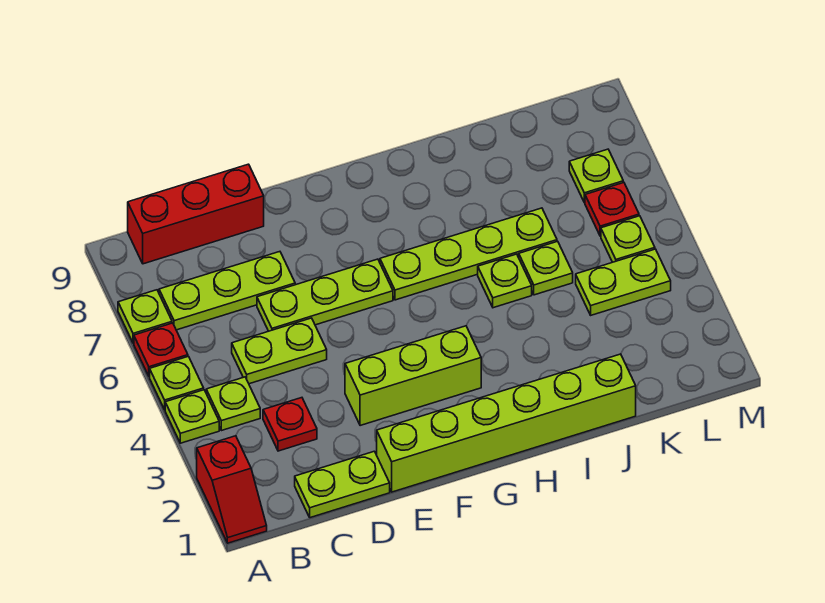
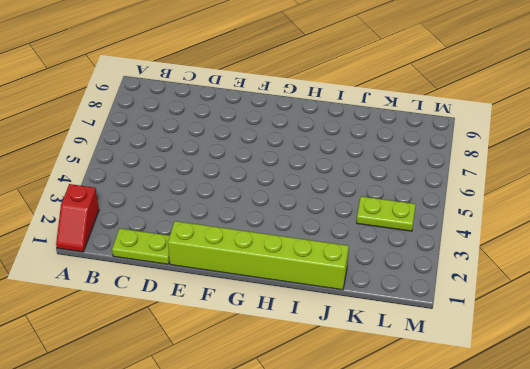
none -> lime 1x1 plate [165,390,219,443]
none -> lime 1x1 plate [150,356,204,410]
none -> red 1x1 plate [134,323,188,377]

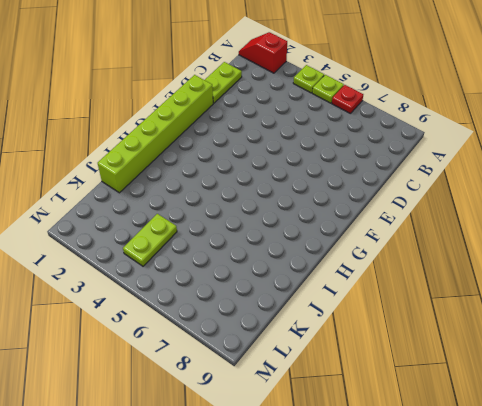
none -> lime 1x1 plate [118,290,172,343]
none -> lime 1x1 plate [206,377,260,431]
none -> lime 1x3 plate [159,252,295,330]

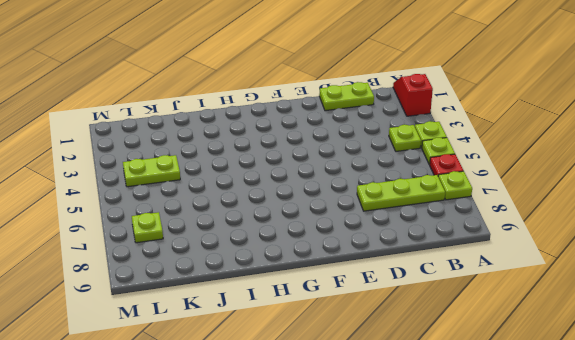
none -> red 1x3 brick [128,164,264,264]
none -> red 1x1 plate [263,398,317,451]
none -> lime 1x2 plate [232,318,327,384]

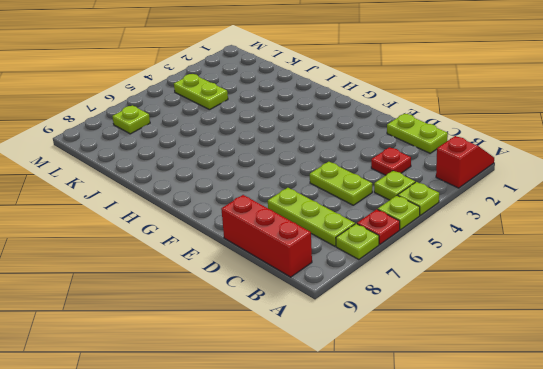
none -> lime 1x3 plate [257,259,393,331]
none -> lime 1x6 brick [377,354,636,492]
none -> lime 1x3 brick [345,326,481,426]

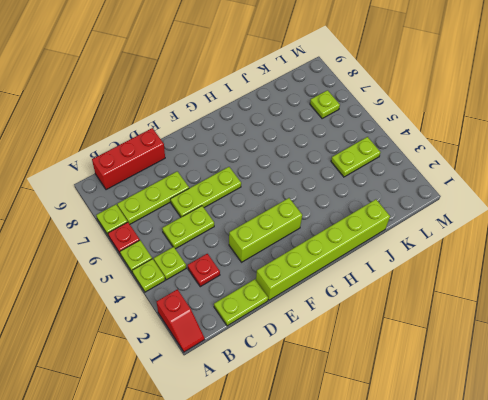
none -> lime 1x4 plate [380,208,557,300]
none -> lime 1x1 plate [478,254,532,308]
none -> lime 1x1 plate [519,241,573,295]

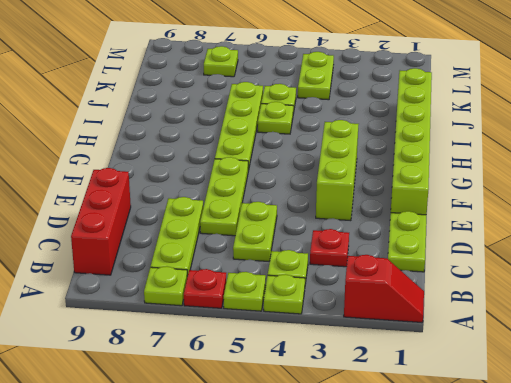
none -> lime 1x1 plate [601,216,655,262]
none -> red 1x1 plate [585,182,639,236]

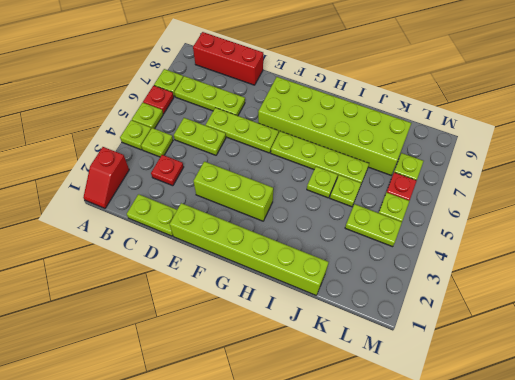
lime 2x6 brick [258,77,411,175] -> none

